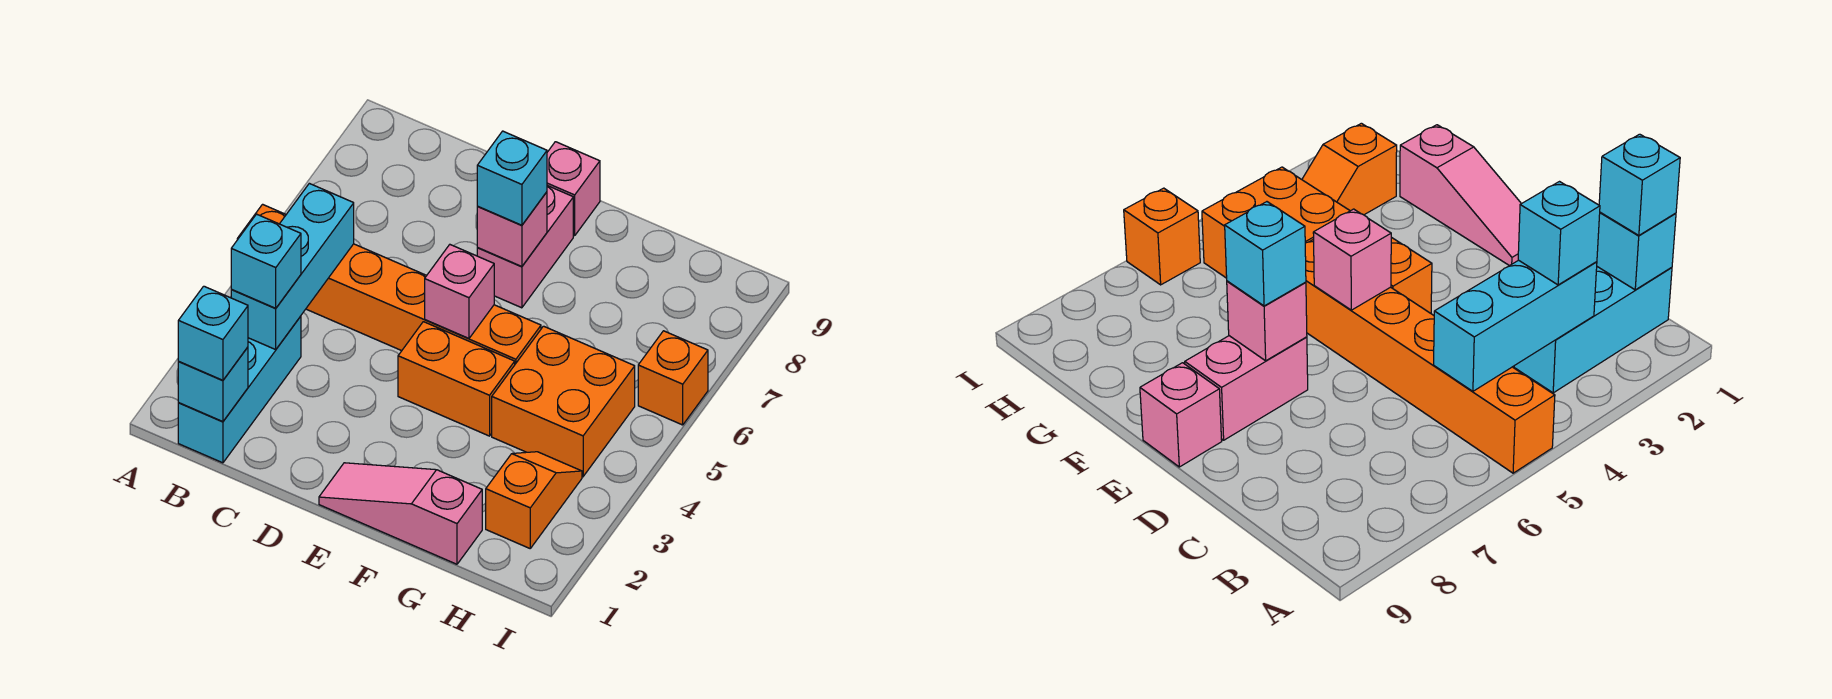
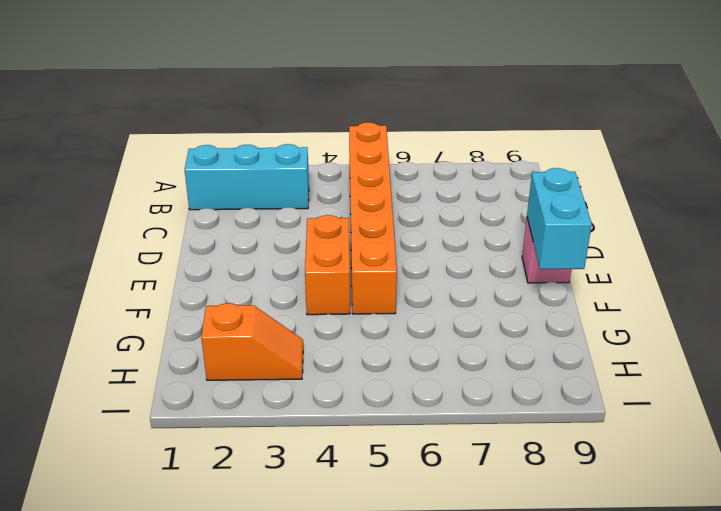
cyan 1x2 brick [527,168,592,269] -> none
none -> pink 1x3 slope [319,463,482,564]
none -> pink 1x2 brick [477,186,573,308]
none -> orange 2x2 brick [492,326,635,477]

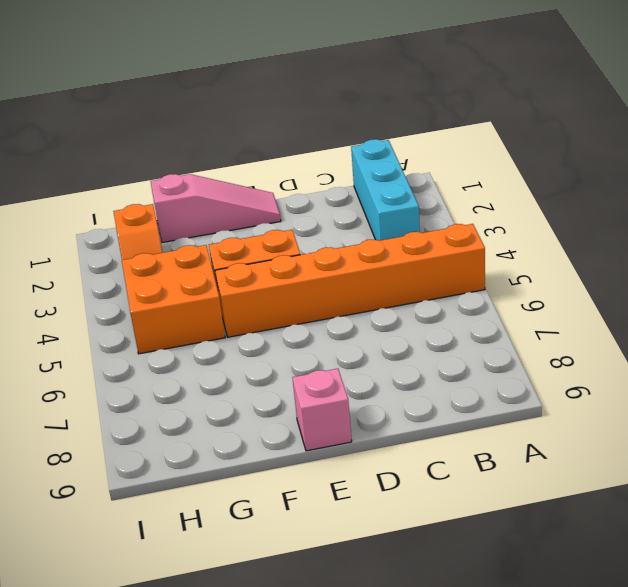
none -> pink 1x2 brick [477,186,573,308]
none -> orange 1x1 brick [638,331,708,425]
none -> cyan 1x1 brick [178,347,248,422]

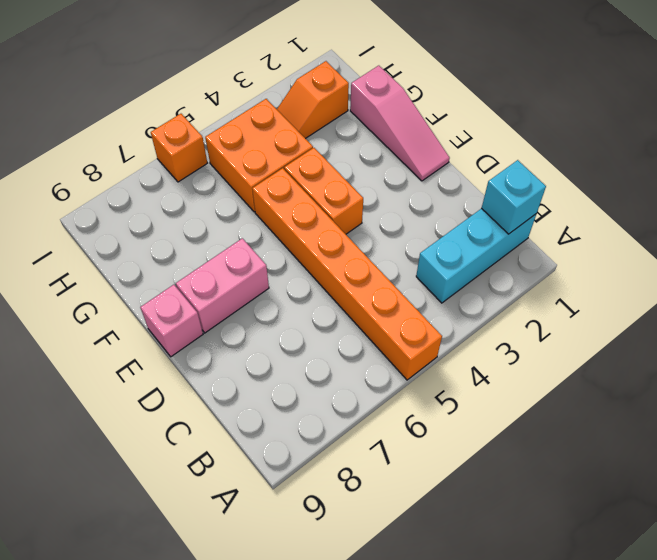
none -> cyan 1x3 brick [231,183,354,349]
none -> pink 1x1 brick [425,245,494,339]
none -> pink 1x1 brick [477,192,547,266]

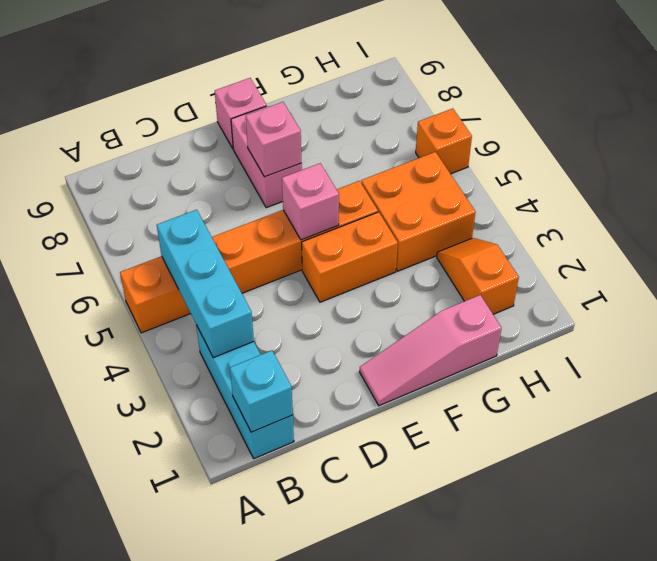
none -> cyan 1x1 brick [178,286,248,380]
none -> cyan 1x1 brick [231,214,301,308]
none -> cyan 1x1 brick [477,131,547,225]

